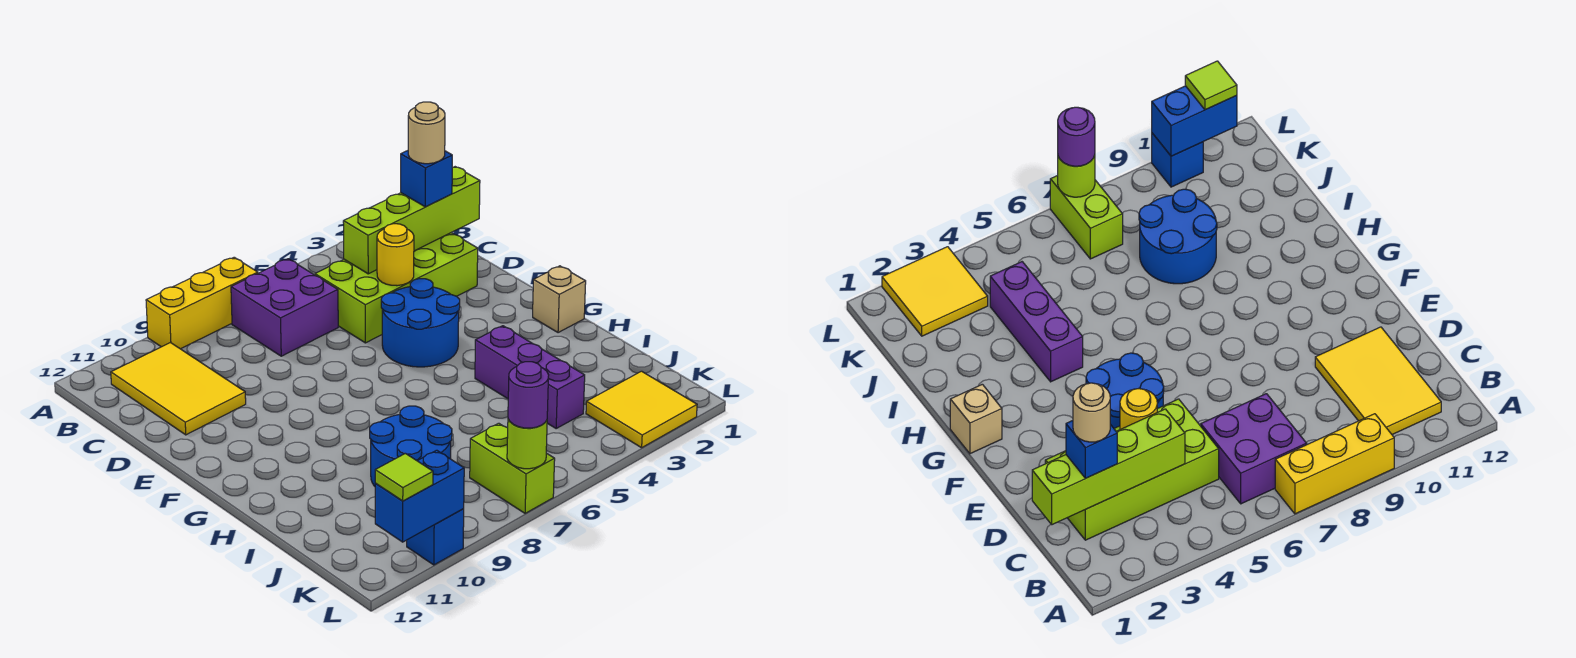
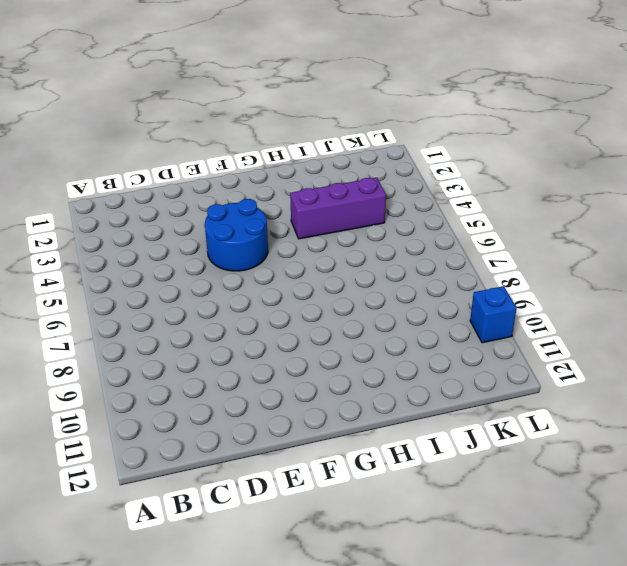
none -> yellow 1x3 brick [146,257,258,349]
none -> purple 2x2 brick [231,259,338,356]
none -> yellow 2x3 tile [111,343,246,435]

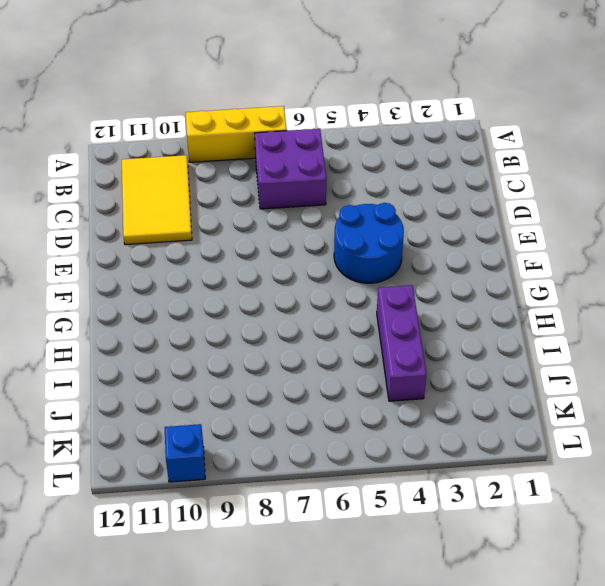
none -> lime 2x4 brick [315,233,478,343]
none -> tan 1x1 brick [533,266,586,333]
none -> blue 2x2 round brick [370,406,452,486]

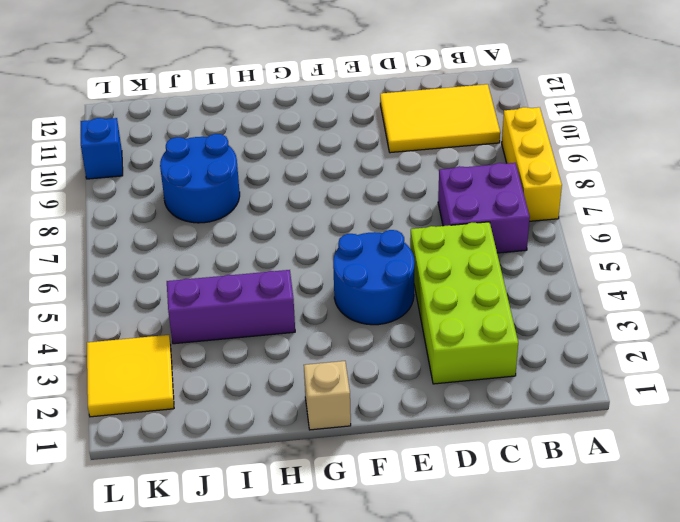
none -> lime 1x2 brick [470,423,555,513]
none -> lime 1x4 brick [343,167,480,274]
none -> yellow 1x1 round brick [377,224,414,286]

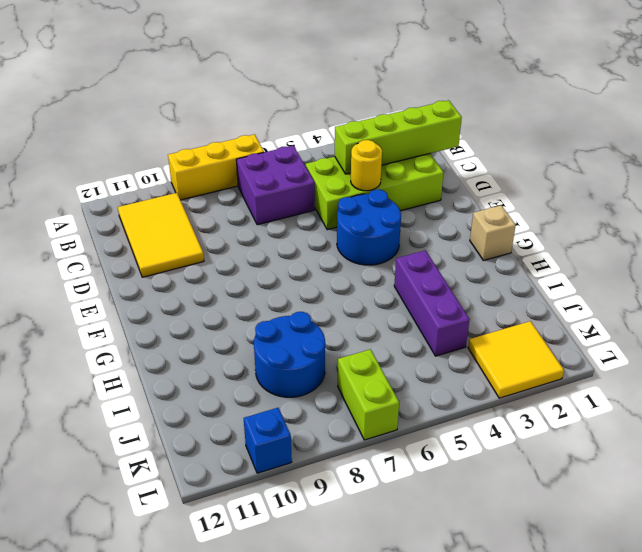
none -> lime 1x1 round brick [507,419,547,469]
none -> blue 1x2 brick [375,450,464,542]
none -> blue 1x1 brick [401,151,452,207]

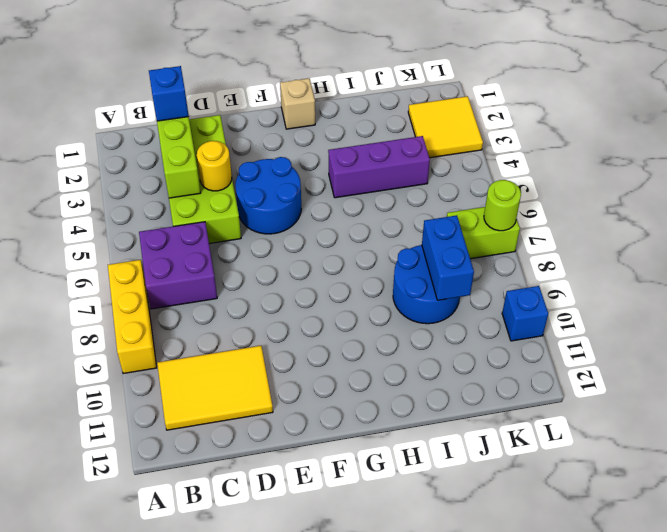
blue 1x2 brick [422,215,474,300] -> blue 1x2 brick moved to [375,450,464,542]
none -> purple 1x1 round brick [508,362,549,428]
none -> lime 1x1 tile [375,454,433,501]
none -> tan 1x1 round brick [408,102,445,164]

